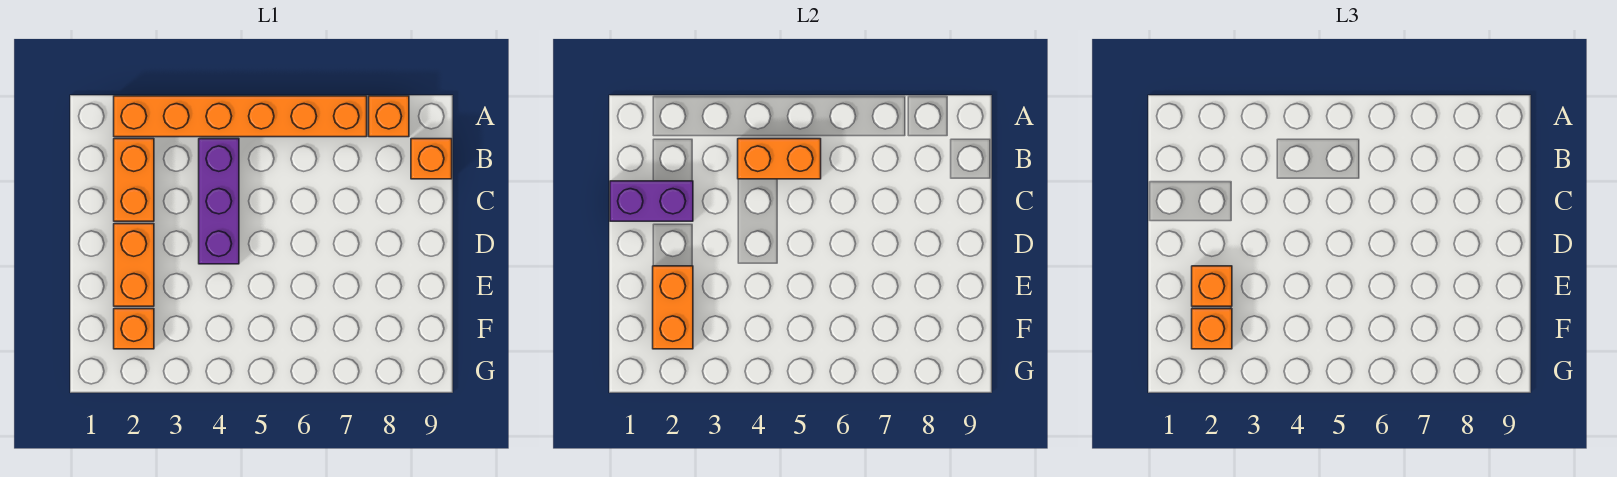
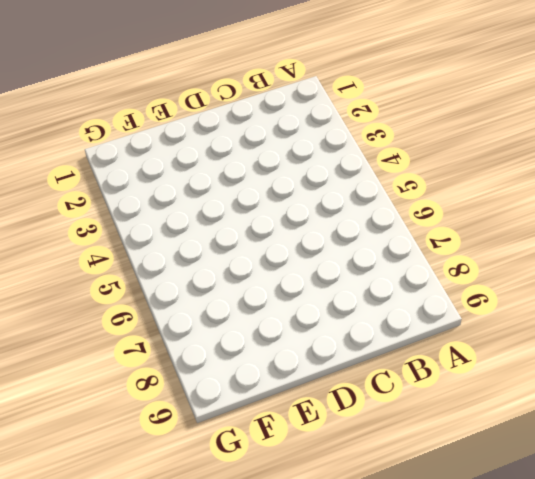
none -> orange 1x6 brick [114,96,367,137]
none -> orange 1x1 brick [369,96,409,137]
none -> orange 1x2 brick [114,139,154,221]

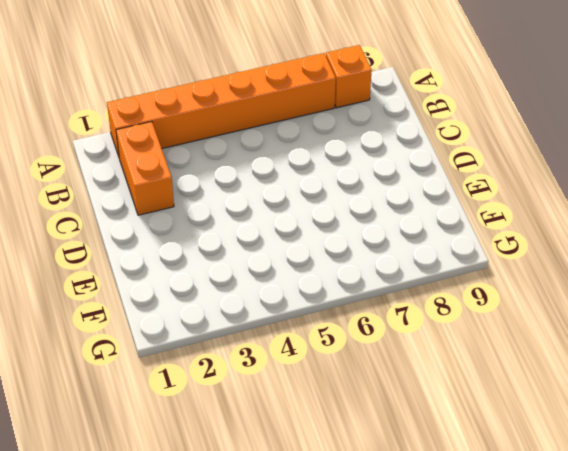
none -> purple 1x3 brick [199,139,239,264]
none -> orange 1x1 brick [411,139,452,179]
none -> orange 1x2 brick [114,224,154,306]

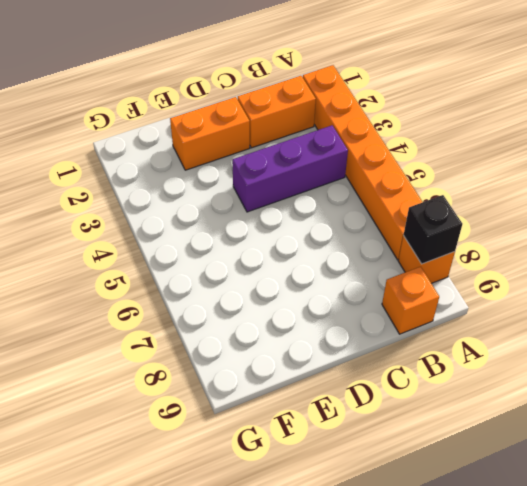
black 1x1 brick [403,195,462,264] -> none
none -> orange 1x1 brick [114,309,154,349]
none -> orange 1x2 brick [738,139,821,179]
none -> purple 1x2 brick [610,181,693,221]

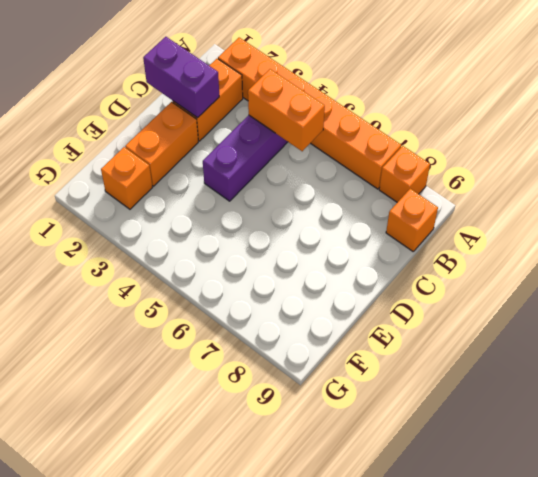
none -> orange 1x2 brick [653,266,693,349]
none -> orange 1x1 brick [1192,266,1232,306]
none -> orange 1x1 brick [1192,309,1232,349]

